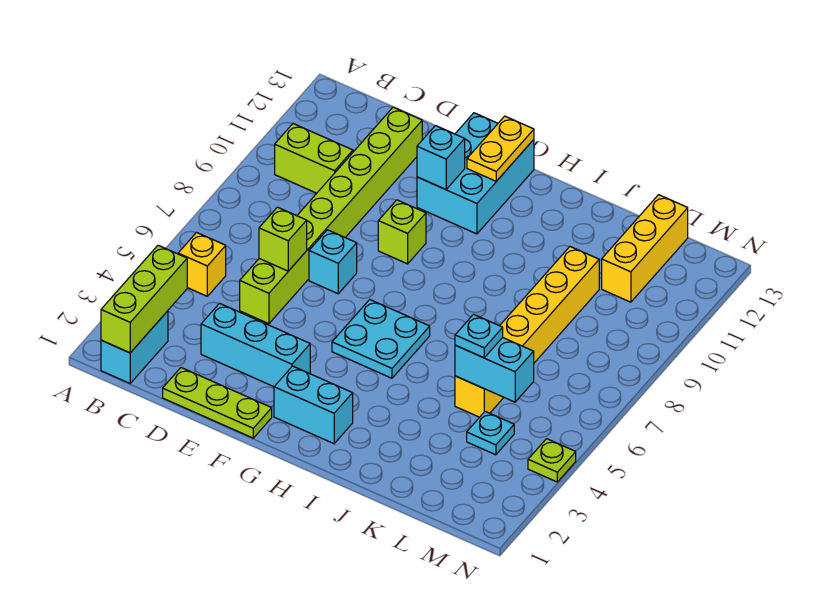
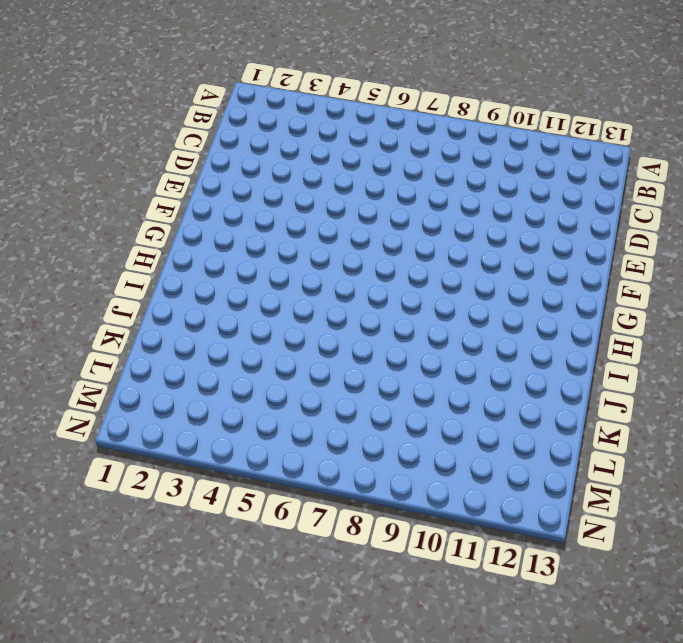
none -> cyan 1x2 brick [101,311,168,383]
none -> yellow 1x1 brick [178,233,226,296]
none -> lime 1x2 brick [275,124,353,193]

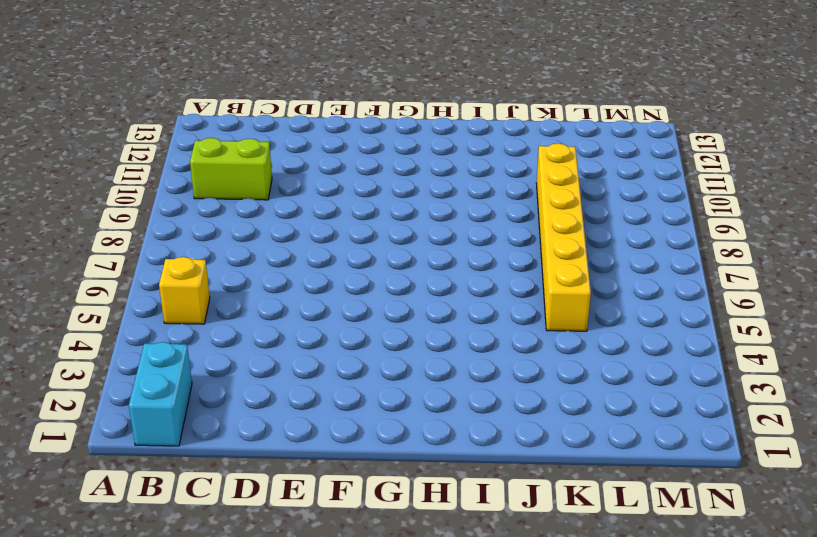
none -> lime 1x3 plate [163,368,272,438]
none -> cyan 1x3 brick [201,303,310,387]
none -> lime 1x8 brick [240,107,422,324]

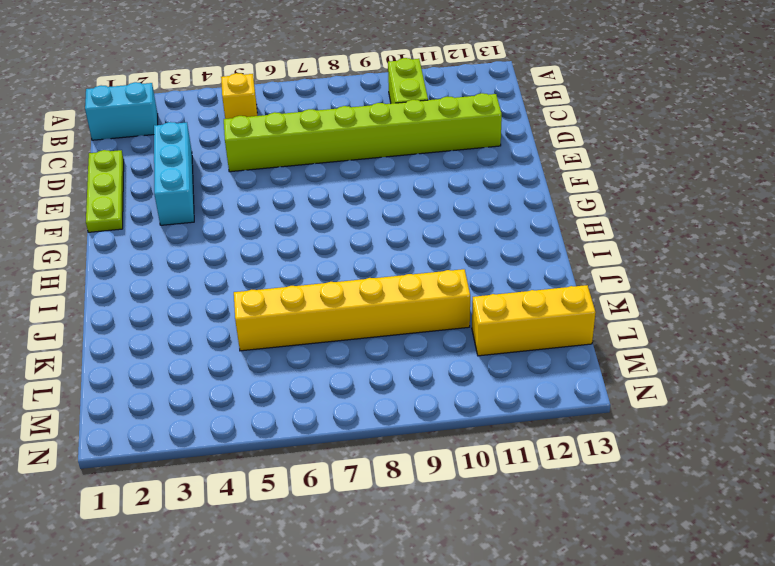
none -> cyan 1x1 brick [309,230,357,294]
none -> lime 1x1 brick [378,200,426,264]
none -> cyan 2x3 brick [417,113,534,234]

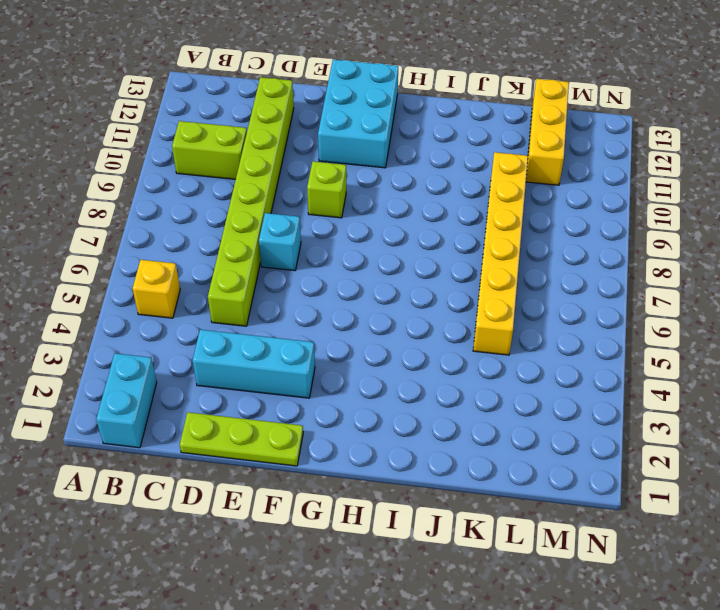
none -> cyan 1x2 brick [274,366,353,444]
none -> cyan 2x2 plate [332,300,430,378]
none -> cyan 1x1 plate [467,411,514,455]

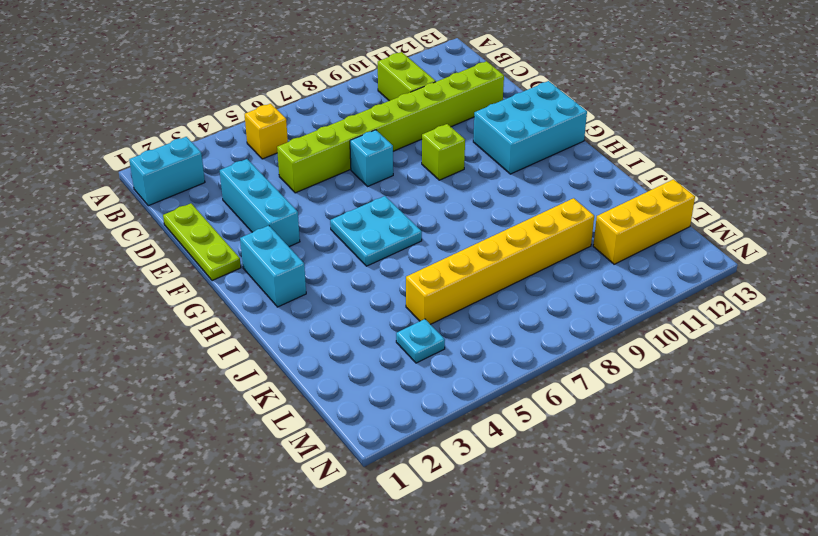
none -> lime 1x1 plate [528,439,576,482]
none -> lime 1x3 brick [101,245,187,353]
none -> lime 1x1 brick [259,207,307,271]

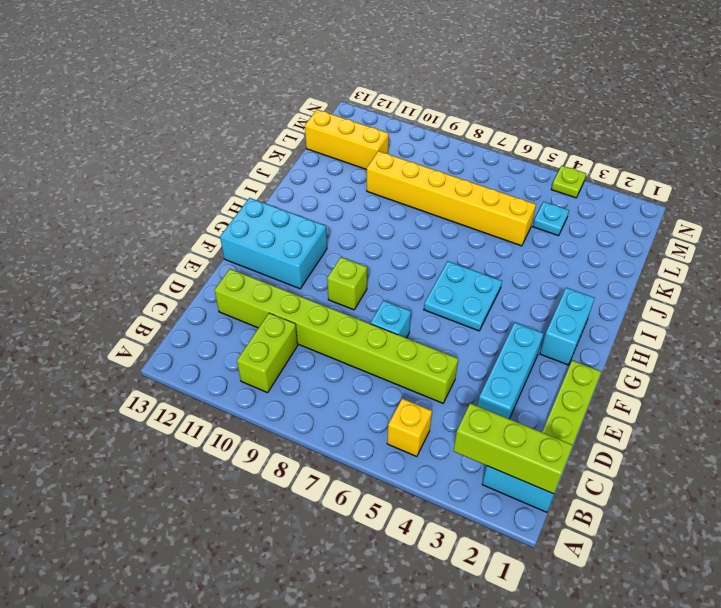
none -> lime 1x1 brick [259,207,307,271]
none -> cyan 1x1 brick [417,126,465,189]
none -> yellow 1x2 plate [467,116,534,181]

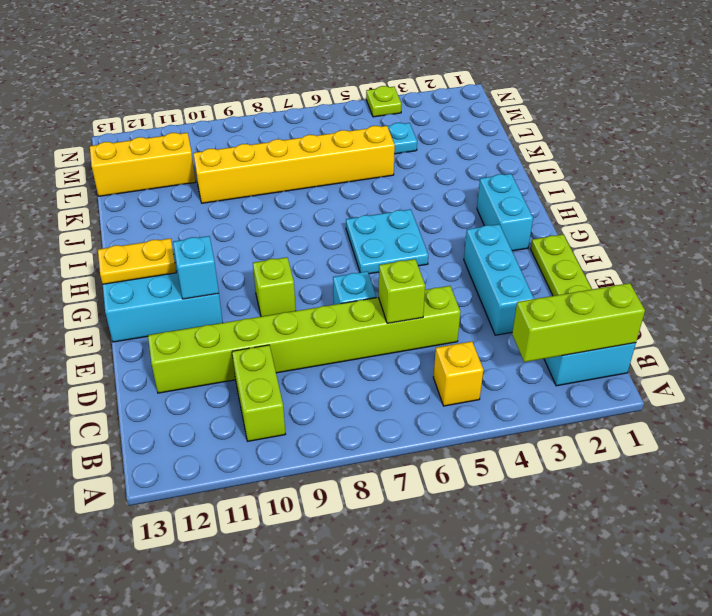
none -> cyan 1x2 brick [455,338,534,402]
none -> cyan 1x1 plate [455,314,503,358]

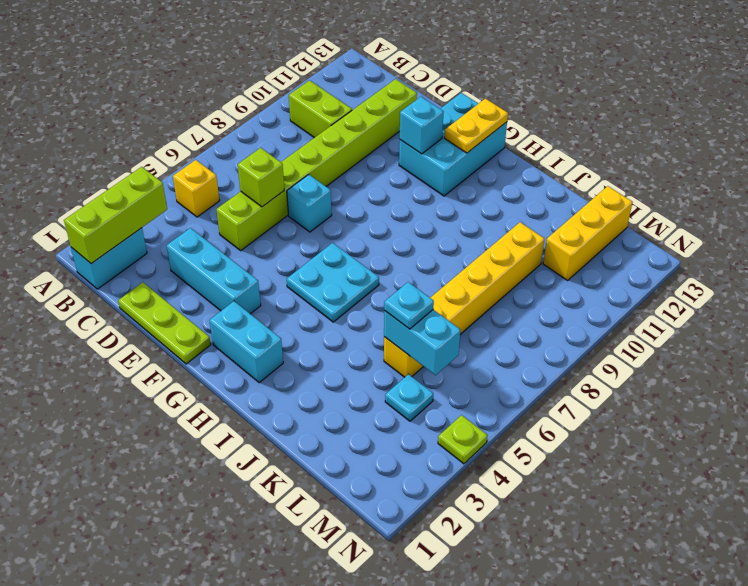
none -> lime 1x1 brick [378,200,426,264]

